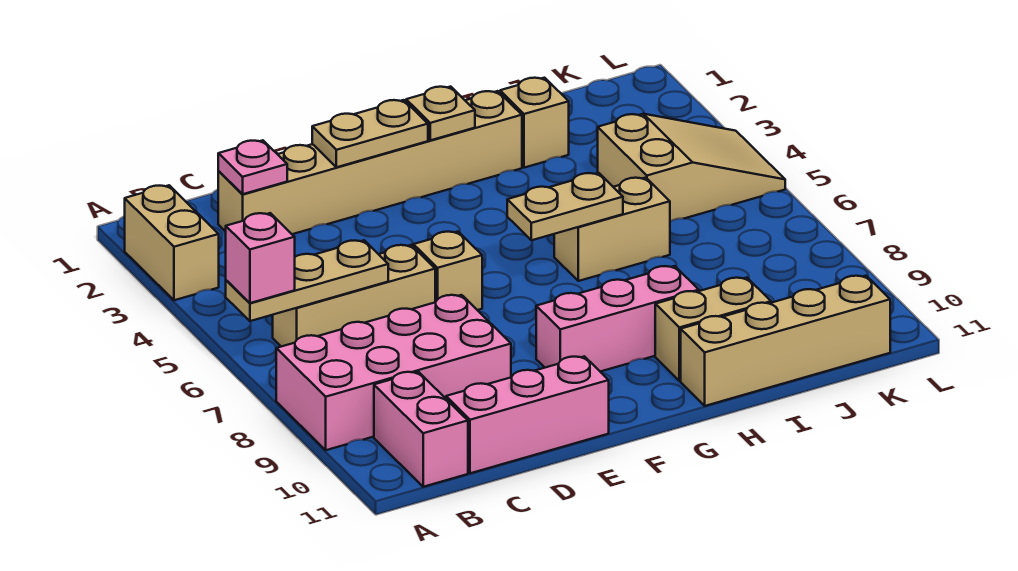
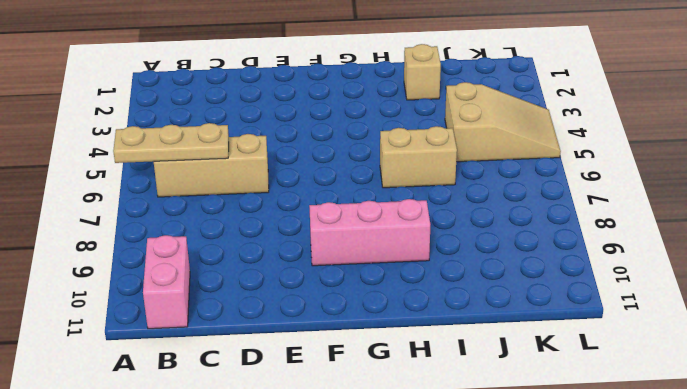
none -> tan 1x2 brick [125,185,219,300]
none -> pink 2x4 brick [276,295,511,450]
none -> tan 1x6 brick [218,91,522,234]

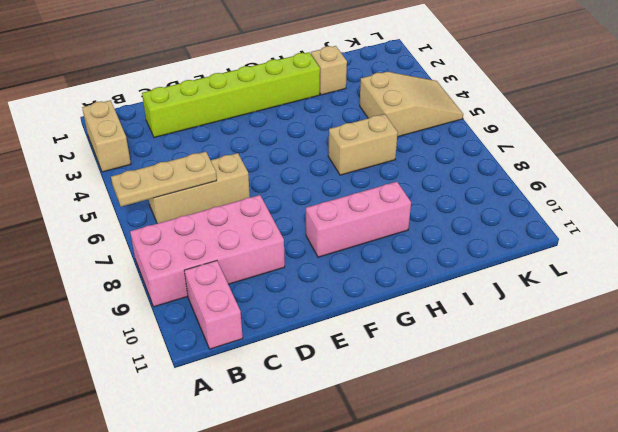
lime 1x6 brick [142,52,320,137] -> tan 1x6 brick [218,91,522,234]
none -> pink 1x3 brick [446,356,609,473]
none -> tan 1x1 brick [413,232,482,310]
none -> tan 1x2 brick [655,278,771,381]

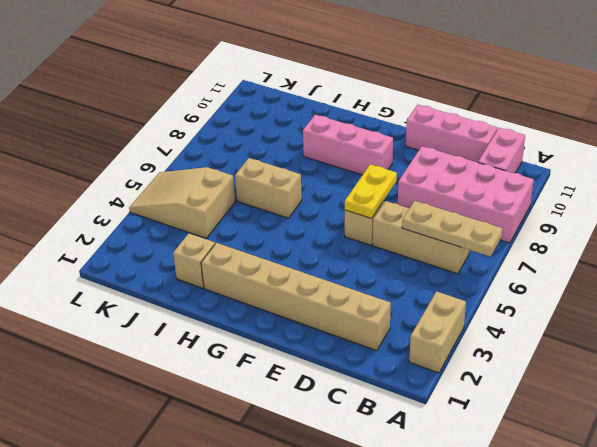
yellow 1x2 plate [345,164,397,218] -> none
none -> tan 1x2 brick [655,278,771,381]
none -> tan 1x4 brick [681,276,890,406]
none -> pink 1x1 plate [218,140,287,194]

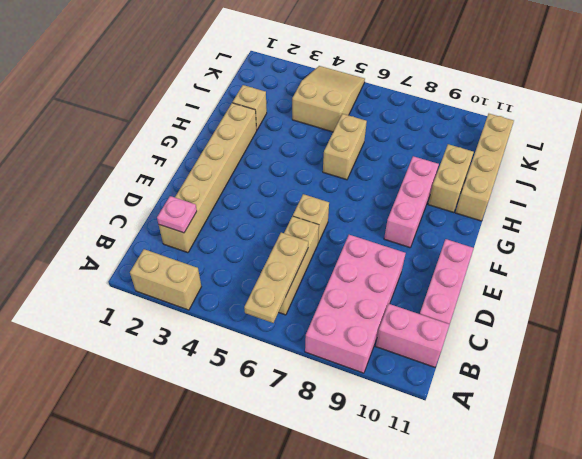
none -> tan 1x2 plate [312,100,428,167]
none -> tan 1x1 plate [406,87,475,140]
none -> tan 1x2 plate [507,173,623,240]

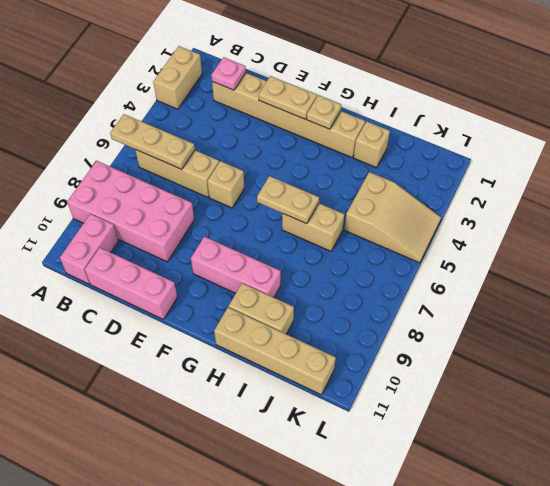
none -> pink 1x1 brick [226,213,295,303]

